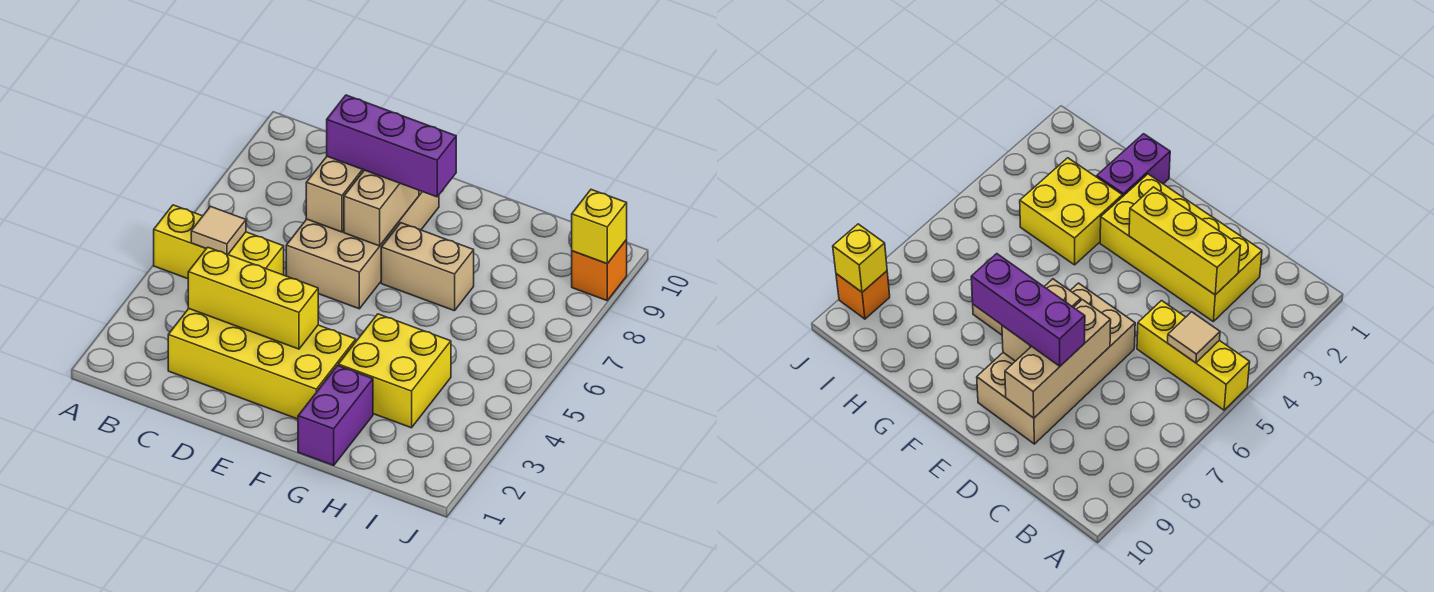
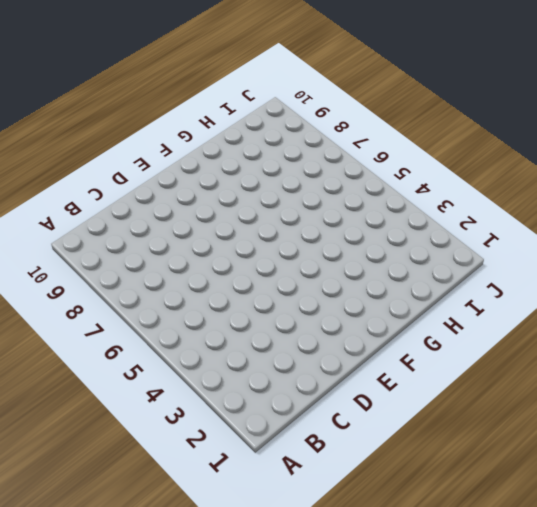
none -> yellow 1x3 brick [154,205,284,279]
none -> yellow 2x4 brick [168,309,356,419]
none -> tan 2x4 brick [286,191,439,309]

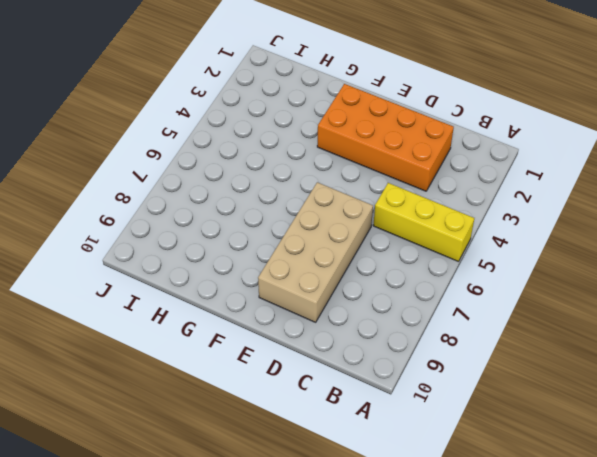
orange 2x4 brick [317,84,454,191] -> yellow 2x4 brick [168,309,356,419]
none -> tan 1x2 brick [381,223,474,311]
none -> purple 1x2 brick [298,366,373,465]
none -> yellow 2x2 brick [338,314,451,428]

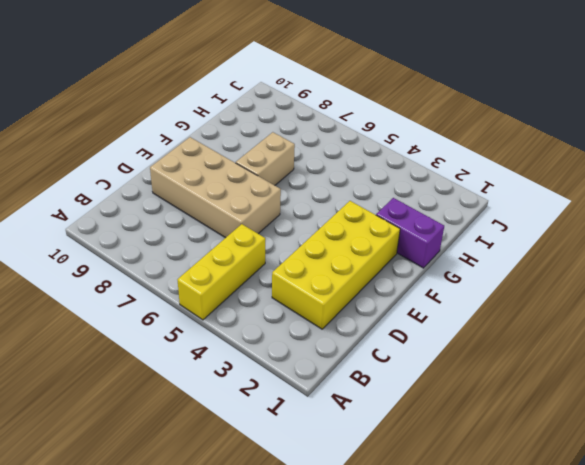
none -> yellow 2x2 brick [338,314,451,428]
none -> orange 1x1 brick [572,240,627,300]
none -> tan 1x1 tile [191,206,246,254]

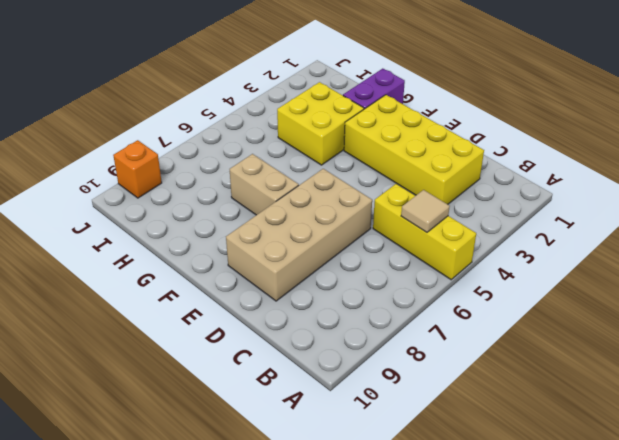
none -> yellow 1x3 brick [188,247,318,349]
none -> tan 1x3 brick [306,157,364,232]
none -> tan 1x2 brick [344,170,419,246]

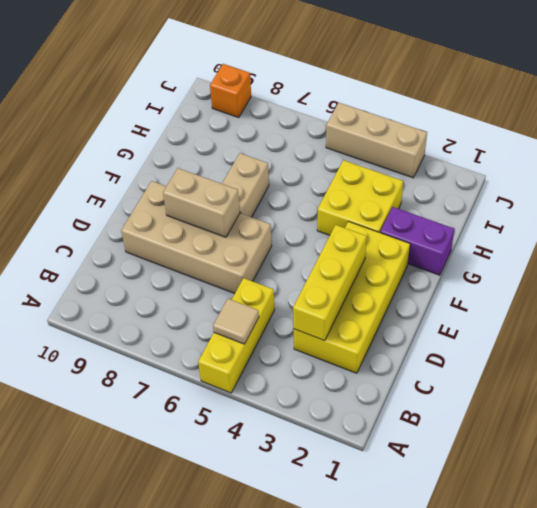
tan 1x3 brick [326,103,427,178] -> tan 1x3 brick moved to [306,157,364,232]
none -> yellow 1x1 brick [572,190,627,264]
none -> purple 1x3 brick [327,95,456,197]

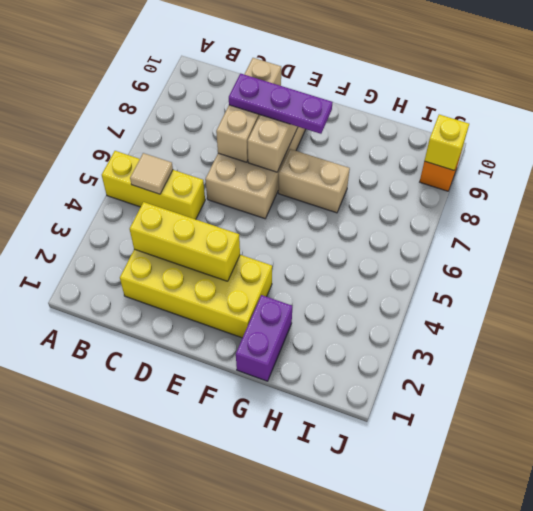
purple 1x3 plate [229,73,332,134] -> purple 1x3 brick [327,95,456,197]
none -> yellow 2x2 brick [338,314,451,428]

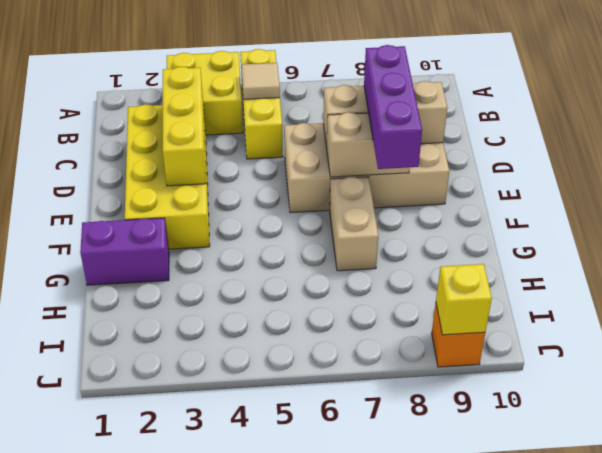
yellow 2x2 brick [167,51,243,135] -> yellow 2x2 brick moved to [338,314,451,428]

